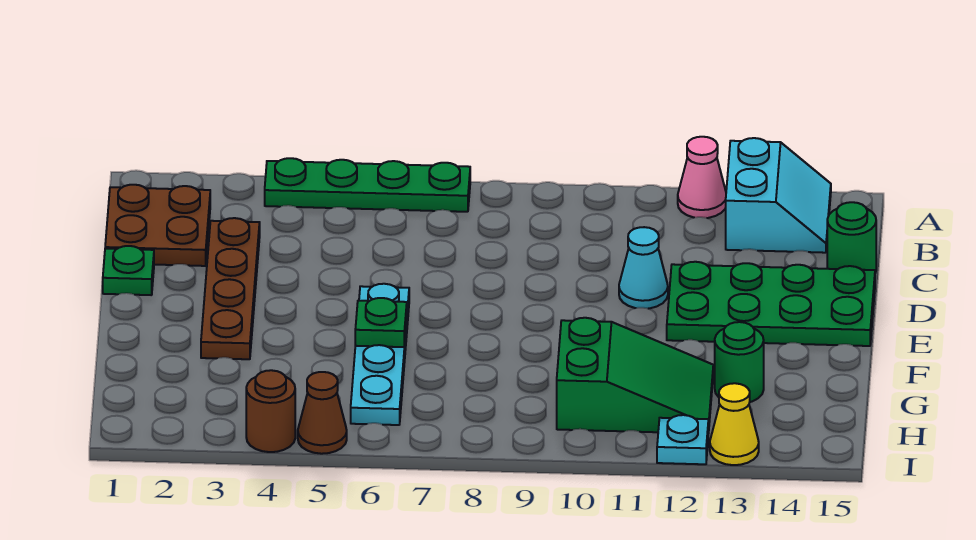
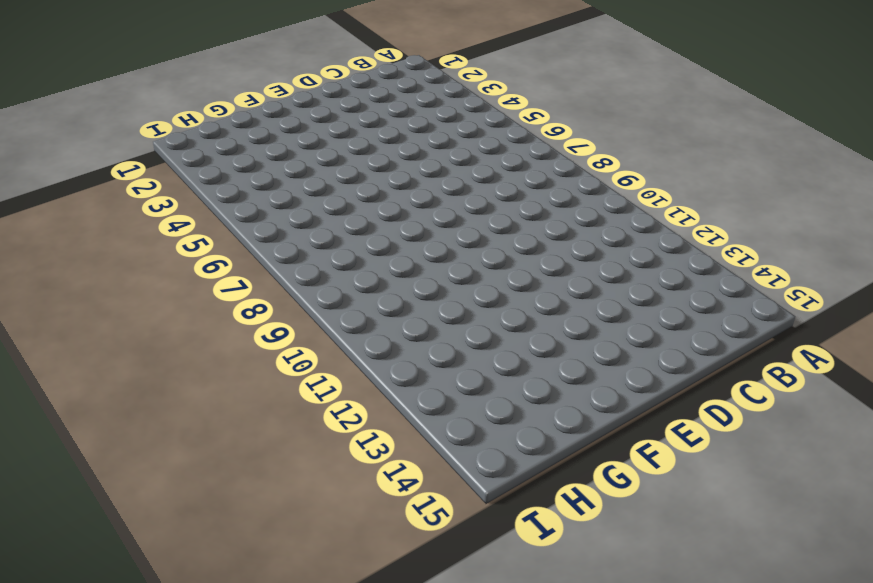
none -> green 1x4 plate [265,158,470,212]
none -> pink 1x1 cone [678,137,726,218]
none -> cyan 2x2 slope [726,138,831,253]

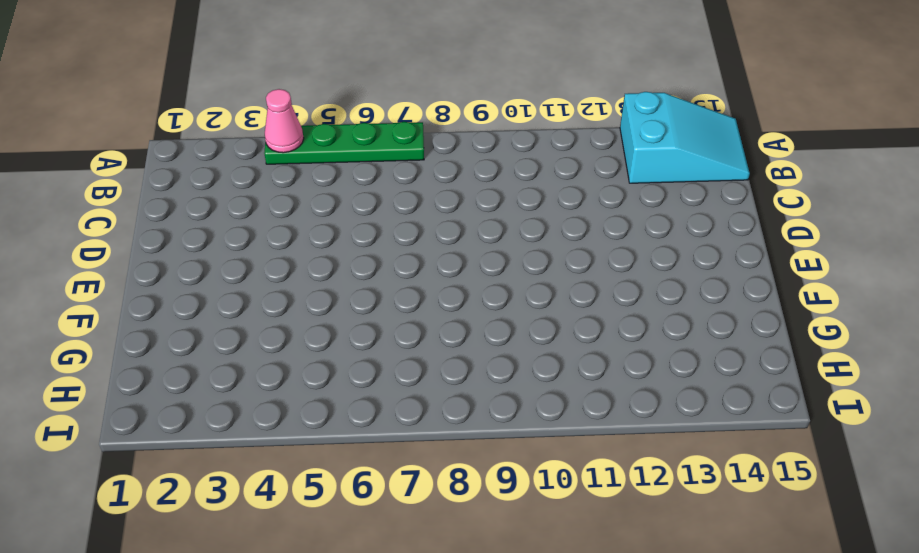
pink 1x1 cone [265,89,304,153] -> pink 1x1 cone moved to [678,137,726,218]
cyan 2x3 slope [620,92,750,183] -> cyan 2x2 slope [726,138,831,253]
none -> brown 2x2 plate [105,185,210,266]
none -> brown 1x4 plate [201,218,260,359]
none -> green 1x1 round brick [827,202,876,273]

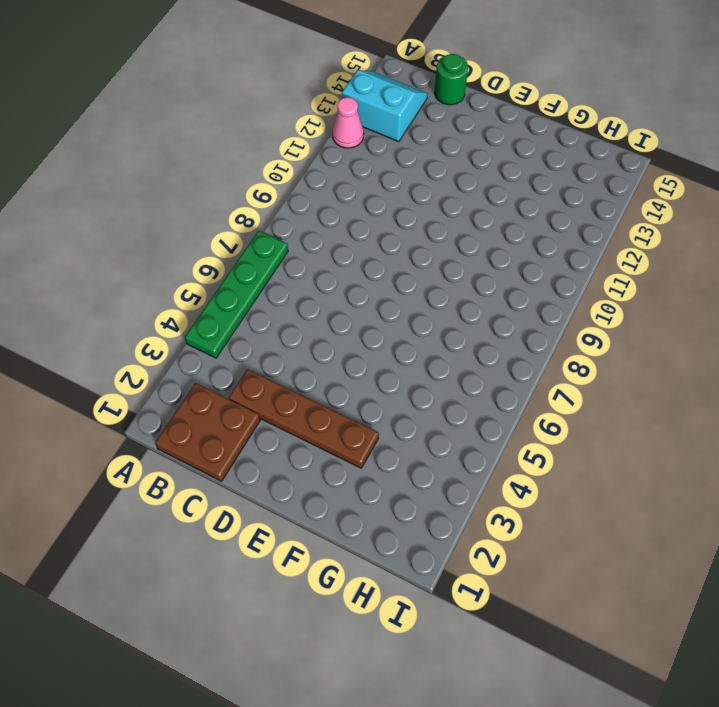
none -> green 1x1 plate [103,246,154,295]
none -> cyan 1x1 cone [619,227,668,309]
none -> green 2x4 plate [667,262,875,346]

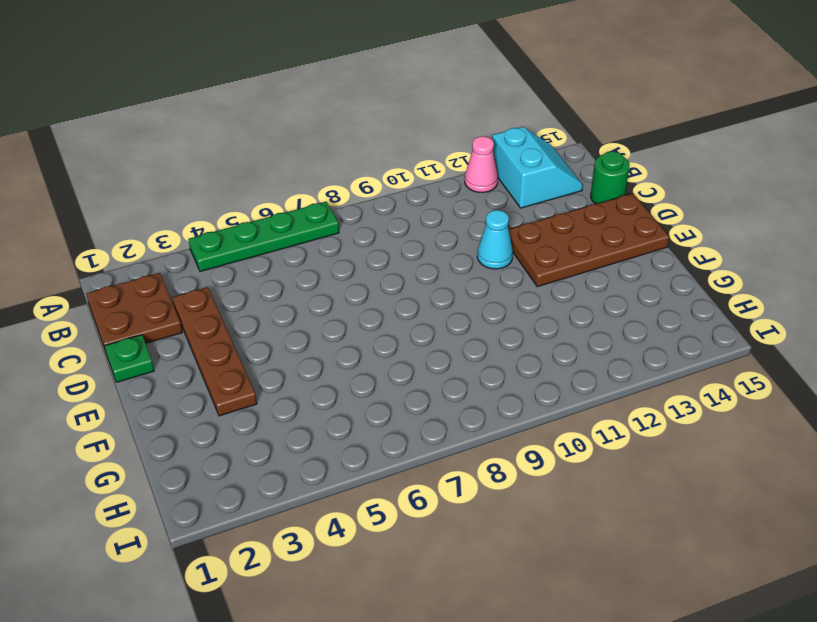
brown 2x4 plate [509,194,669,287] -> green 2x4 plate [667,262,875,346]
none -> cyan 1x4 plate [351,284,409,425]
none -> green 2x3 slope [557,318,713,433]
none -> green 1x1 round brick [715,322,764,402]

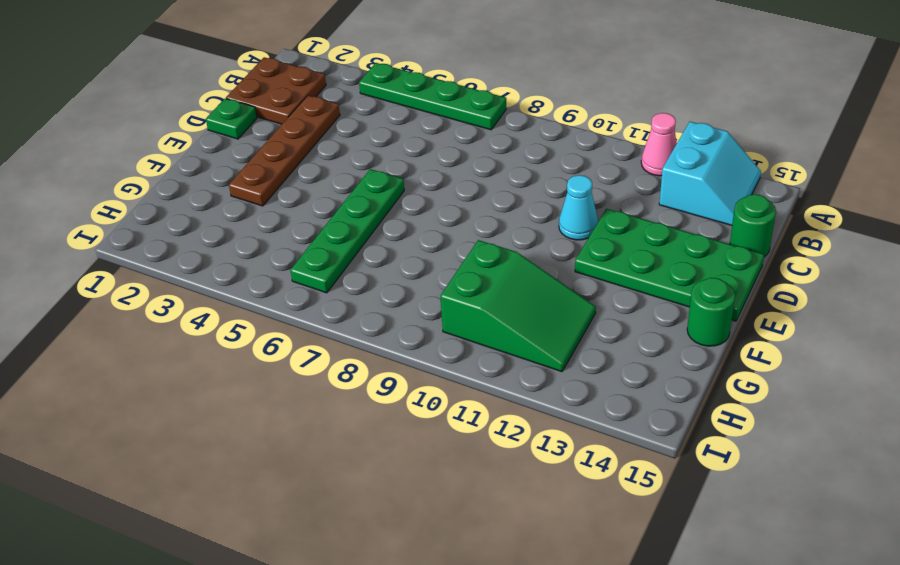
green 1x4 plate [290,169,404,293] -> cyan 1x4 plate [351,284,409,425]
green 1x1 round brick [687,278,735,346] -> green 1x1 round brick moved to [715,322,764,402]
none -> brown 1x1 round brick [246,370,295,452]
none -> brown 1x1 cone [298,372,347,454]
none -> cyan 1x1 plate [657,415,708,464]

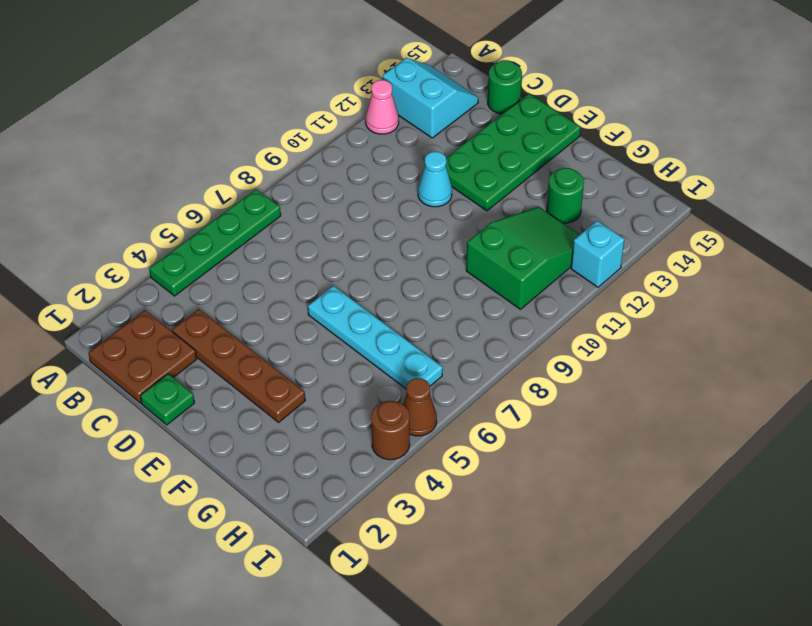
cyan 1x1 brick [571,221,624,287] -> cyan 1x1 plate [657,415,708,464]
none -> yellow 1x1 cone [710,383,759,465]
none -> green 1x1 plate [355,298,407,347]

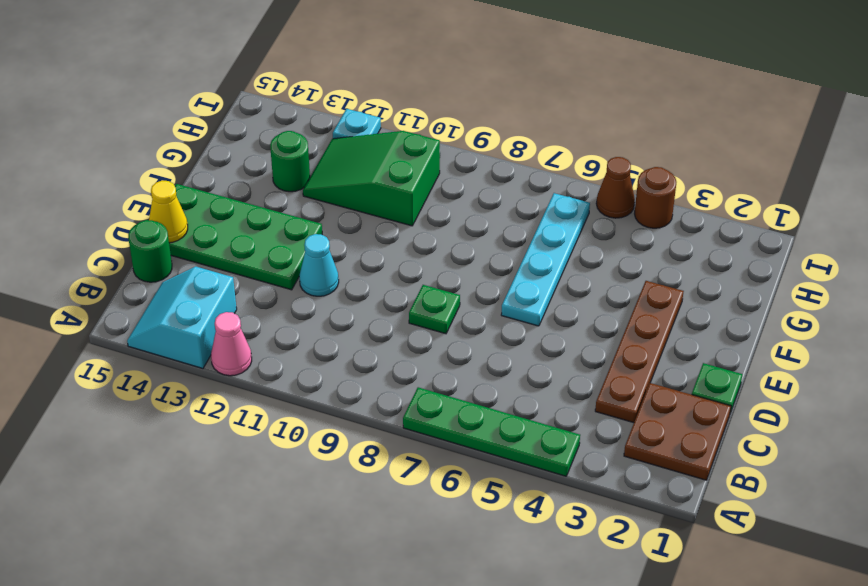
green 1x1 plate [409,285,460,334] -> green 1x1 plate moved to [355,298,407,347]
yellow 1x1 cone [149,181,188,243] -> yellow 1x1 cone moved to [710,383,759,465]

